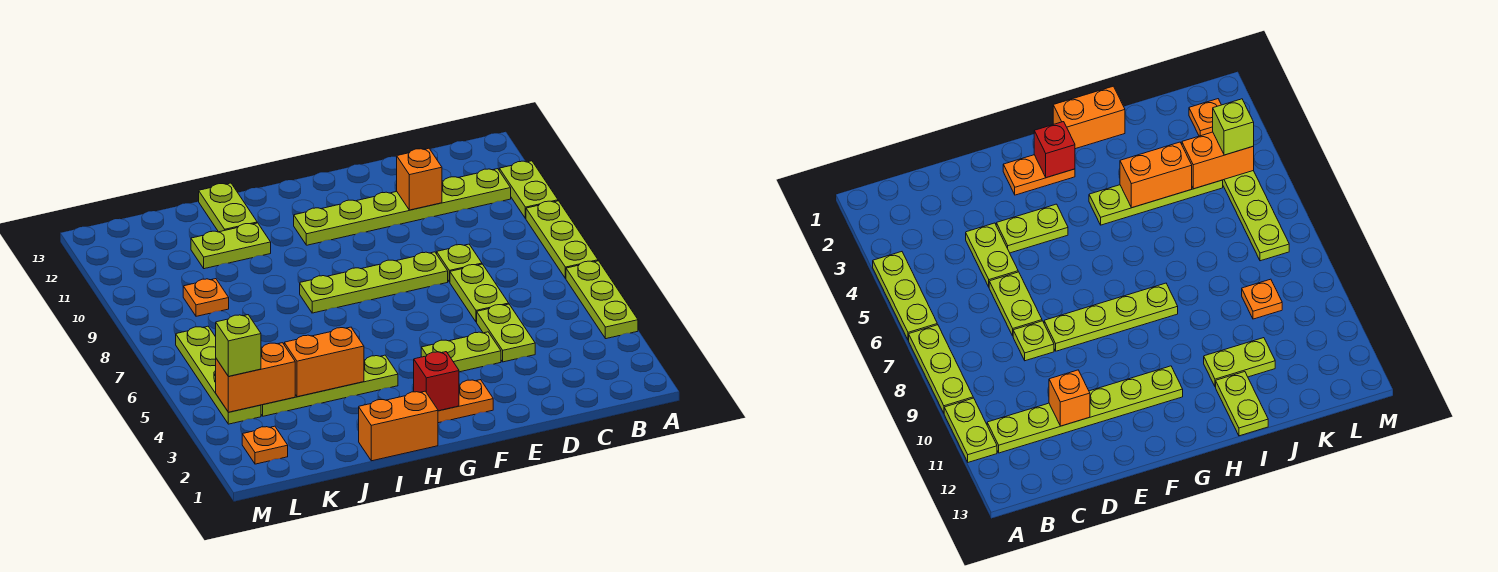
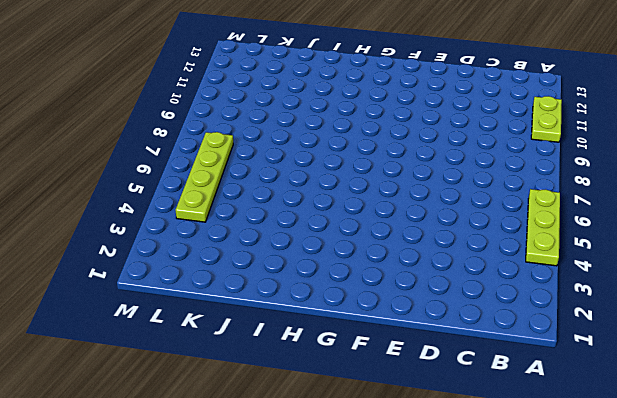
none -> lime 1x3 plate [526,201,598,279]
none -> lime 1x6 plate [294,169,511,245]
none -> lime 1x2 plate [477,304,535,362]

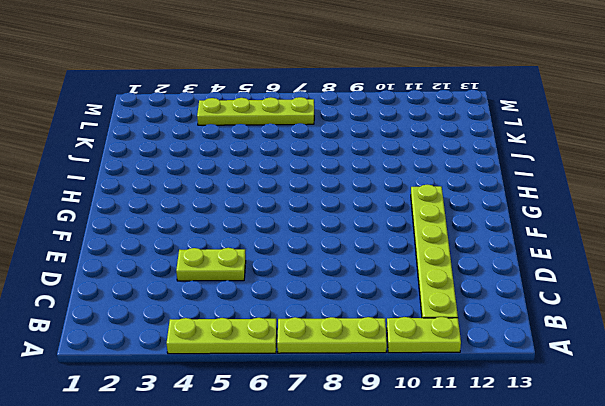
none -> lime 1x2 plate [450,264,509,322]
none -> lime 1x1 plate [437,244,482,282]
none -> lime 1x2 plate [421,332,501,372]

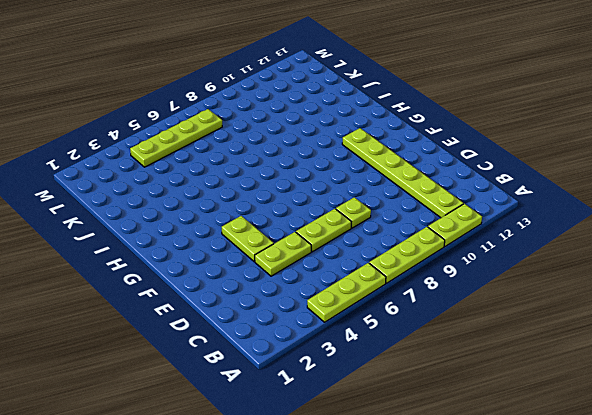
none -> lime 1x4 plate [300,252,448,313]
none -> orange 1x2 plate [438,380,493,423]
none -> orange 1x2 brick [359,391,438,461]

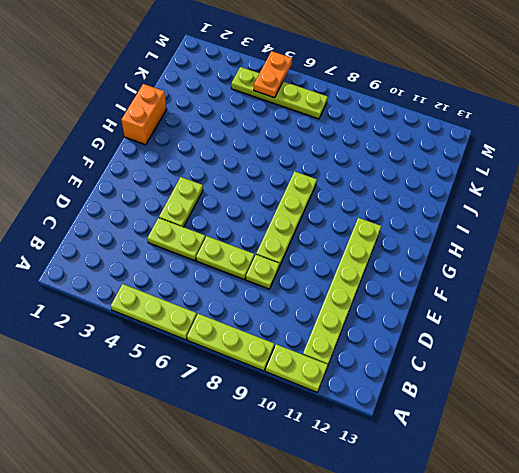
orange 1x2 plate [254,51,292,98] -> orange 1x2 plate moved to [438,380,493,423]
none -> lime 1x4 plate [261,355,398,416]
none -> lime 1x2 plate [191,223,271,269]
none -> lime 1x2 plate [199,183,257,232]

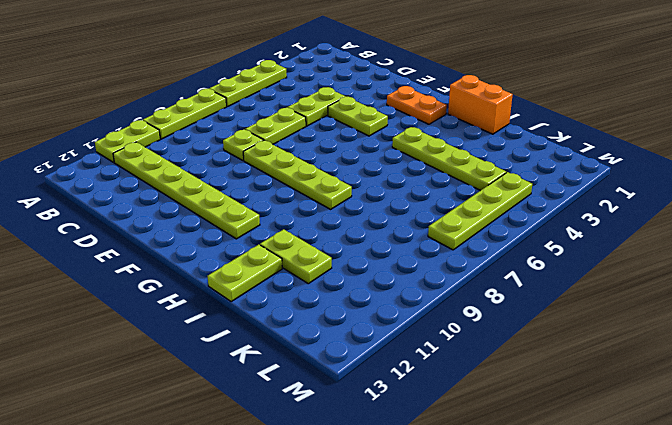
none -> orange 1x1 plate [183,279,229,316]
none -> orange 1x1 plate [242,426,288,464]
none -> orange 1x1 brick [397,148,442,210]

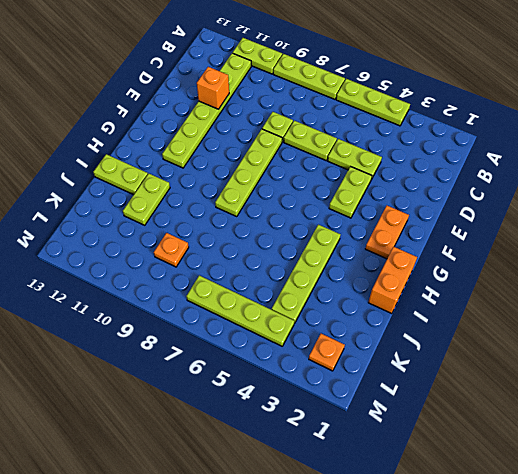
none -> red 1x1 brick [414,352,459,411]
none -> orange 1x2 brick [284,327,364,397]
none -> orange 1x2 brick [216,343,295,412]

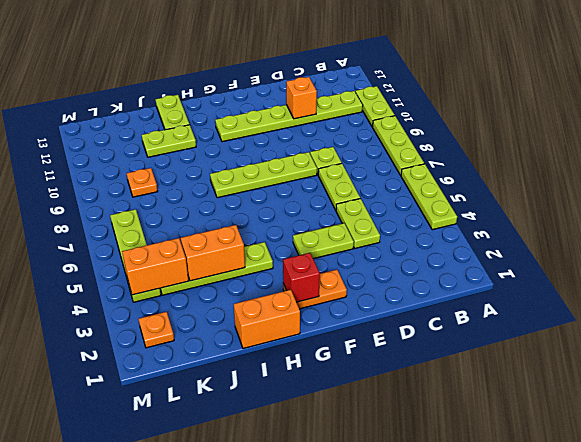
none -> lime 1x1 brick [216,315,261,376]

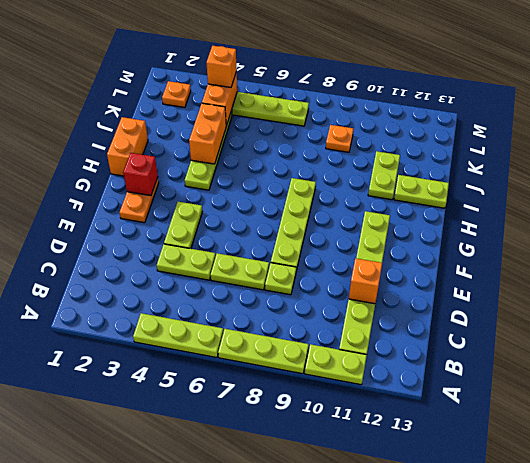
orange 1x1 brick [206,46,237,87] -> lime 1x1 brick [216,315,261,376]

